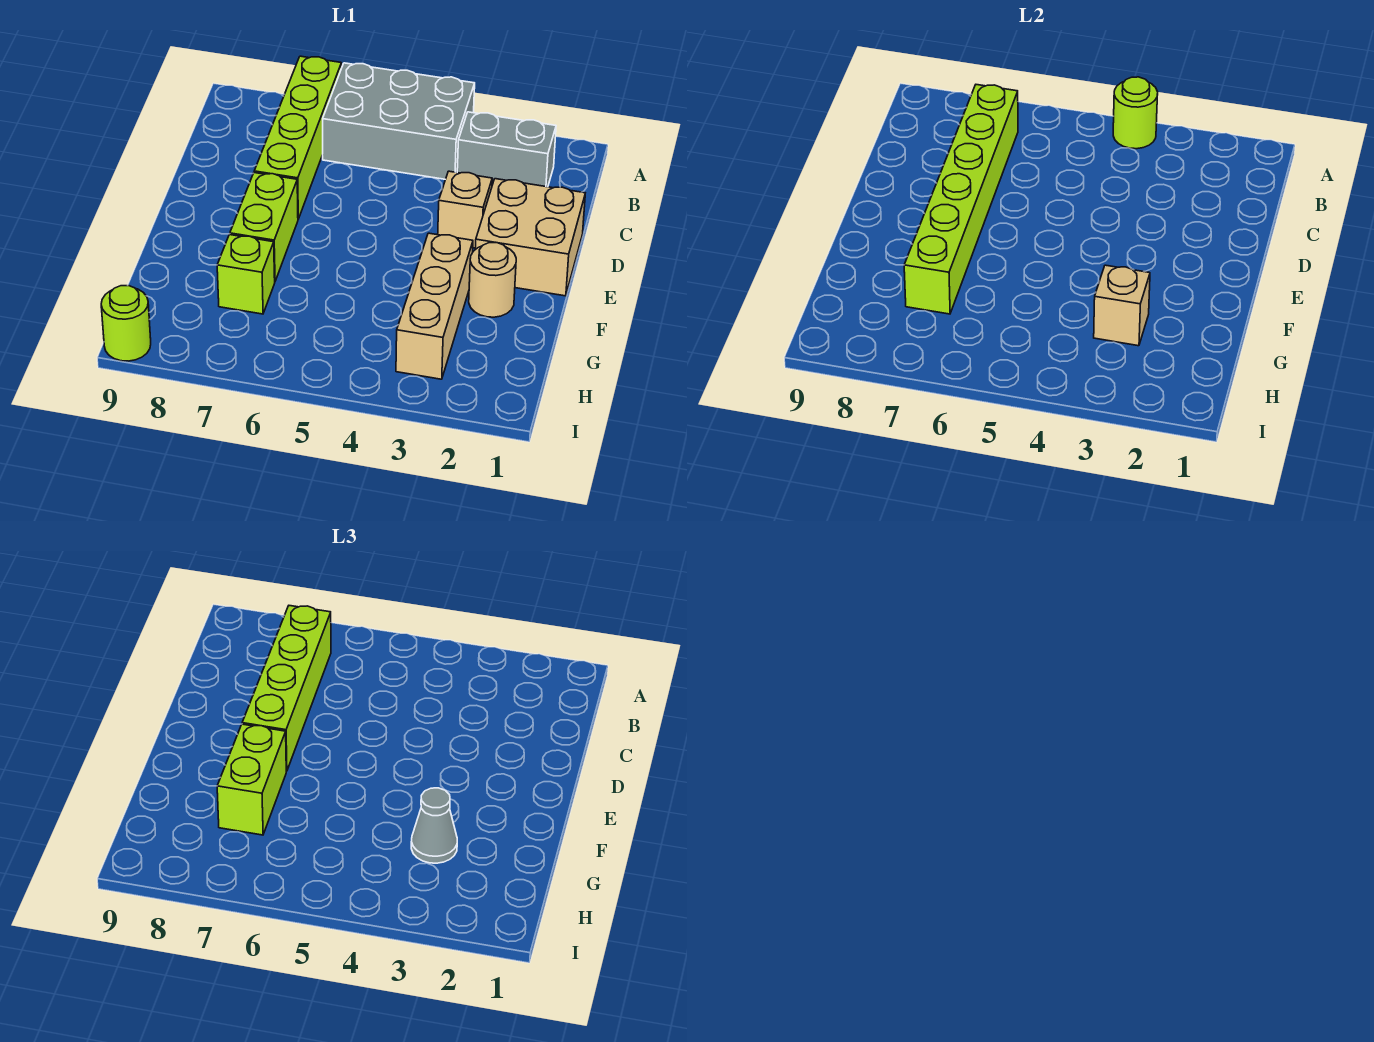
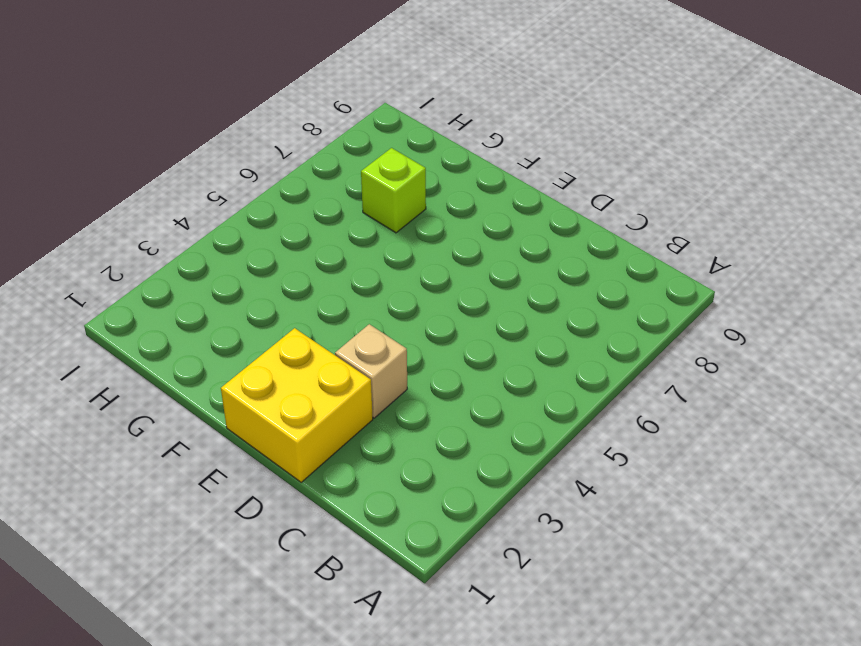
yellow 2x2 brick [221,328,373,482] -> tan 2x2 brick [475,179,585,296]
none -> grey 2x3 brick [323,63,475,179]
none -> lime 1x4 brick [254,56,341,219]
none -> grey 1x2 brick [457,112,556,187]

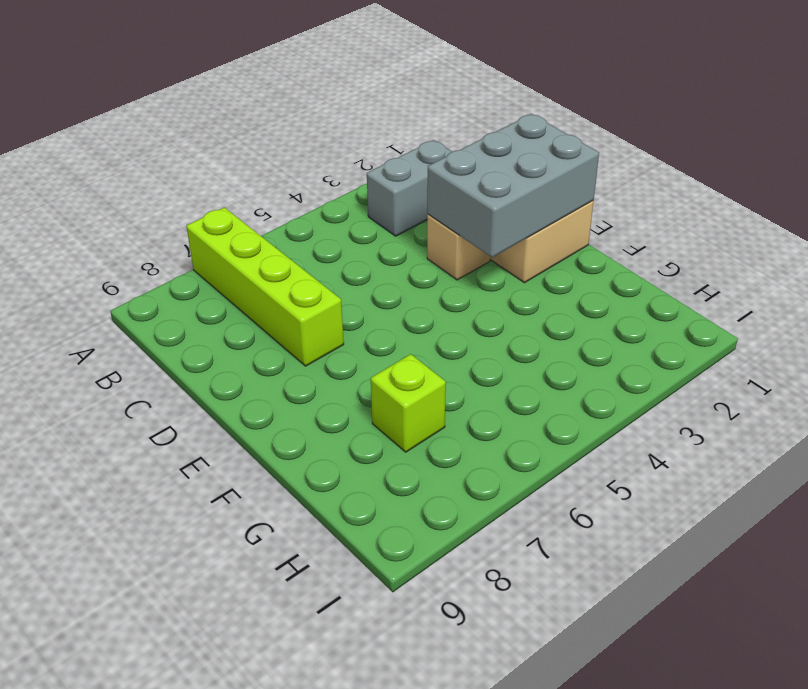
grey 2x3 brick [427,114,599,258] -> grey 2x3 brick moved to [323,63,475,179]
none -> lime 1x2 brick [230,173,298,281]
none -> tan 1x1 round brick [469,243,516,317]
none -> tan 1x3 brick [396,233,473,379]

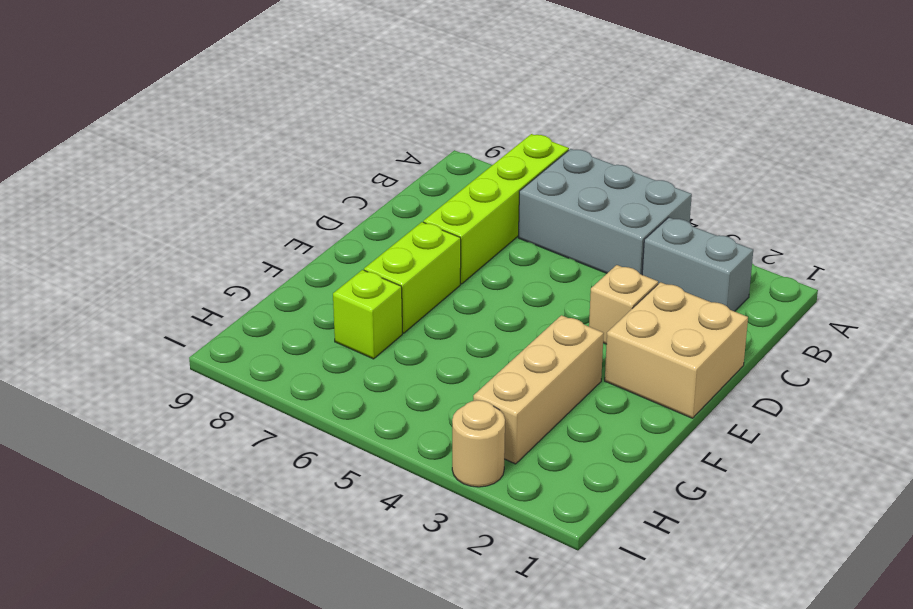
tan 1x1 round brick [452,400,505,487] -> tan 1x1 round brick moved to [469,243,516,317]
none -> lime 1x1 round brick [101,286,151,361]
none -> lime 1x1 round brick [1113,77,1158,149]
none -> lime 1x6 brick [904,85,1018,314]

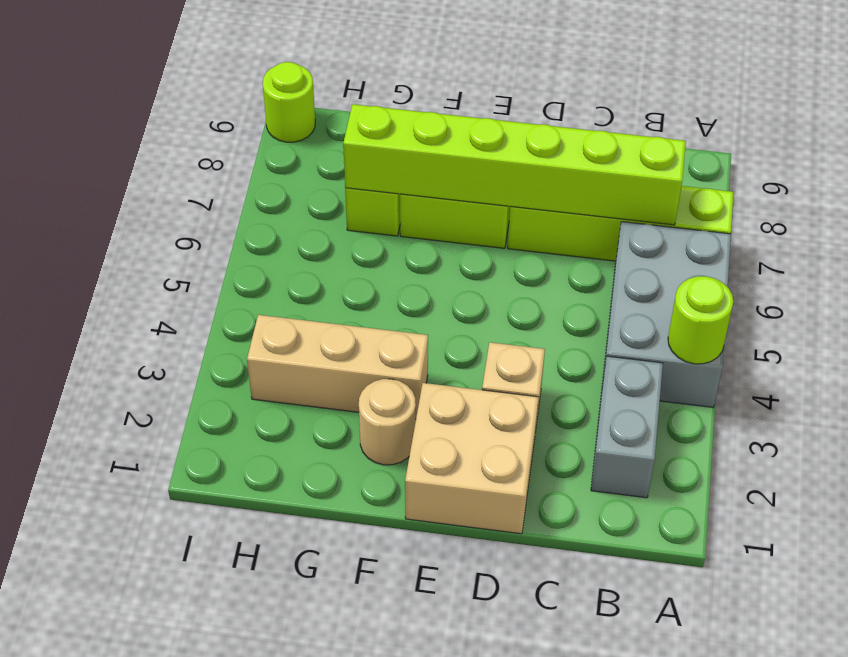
none -> tan 1x1 brick [1094,265,1150,346]
none -> lime 1x4 brick [242,606,331,771]
none -> lime 1x2 brick [217,724,286,835]

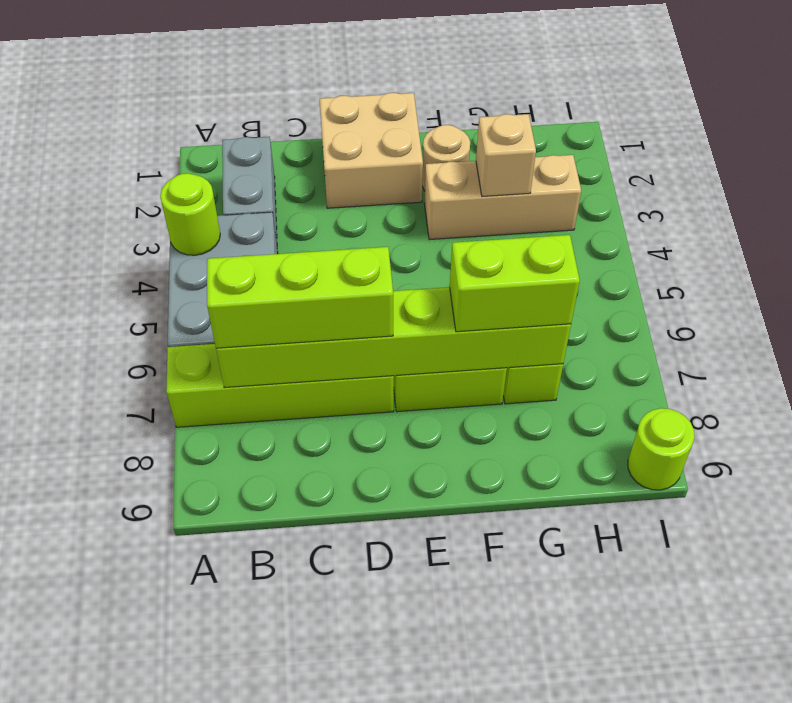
lime 1x3 brick [207,247,393,348] -> lime 1x4 brick [242,606,331,771]
none -> tan 1x1 brick [438,171,492,248]
none -> grey 1x1 cone [411,788,457,863]

